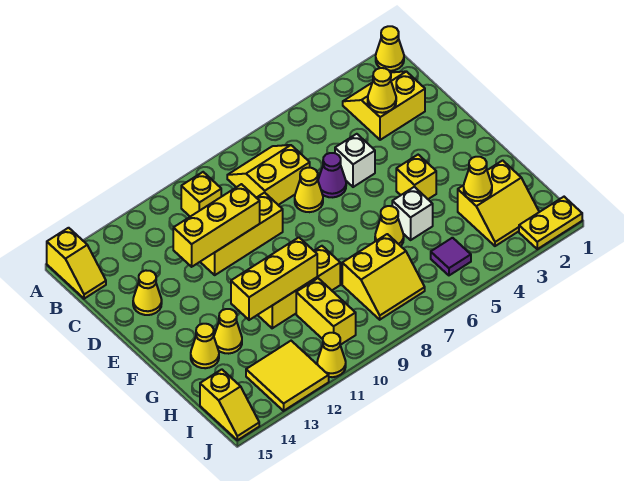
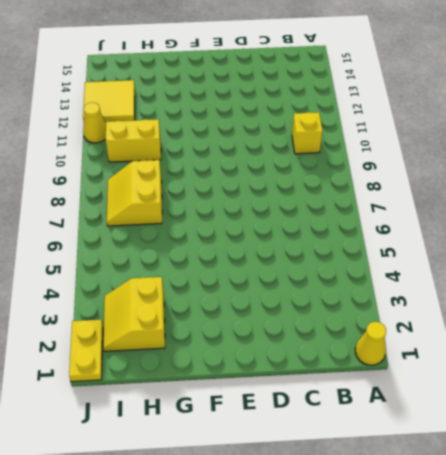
none -> yellow 1x2 slope [47,228,106,299]
none -> yellow 2x2 slope [343,71,425,140]
none -> yellow 2x2 slope [227,145,310,205]

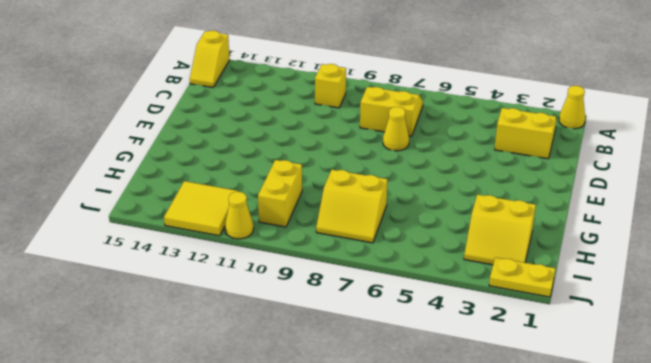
none -> white 1x1 brick [335,134,375,187]
none -> purple 1x1 cone [318,153,346,197]
none -> yellow 1x3 brick [201,192,283,275]

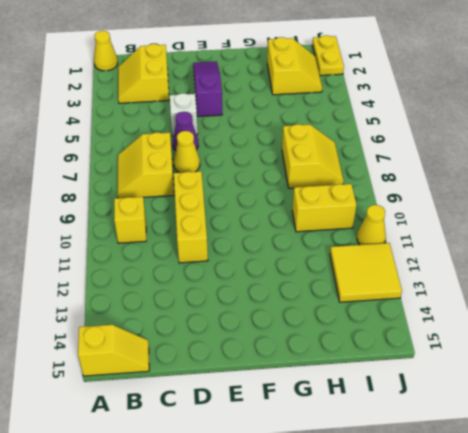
purple 1x3 slope [193,61,222,116] -> none
none -> yellow 1x1 cone [133,271,162,315]
none -> yellow 1x1 brick [396,155,436,199]
none -> white 1x1 brick [392,187,433,240]

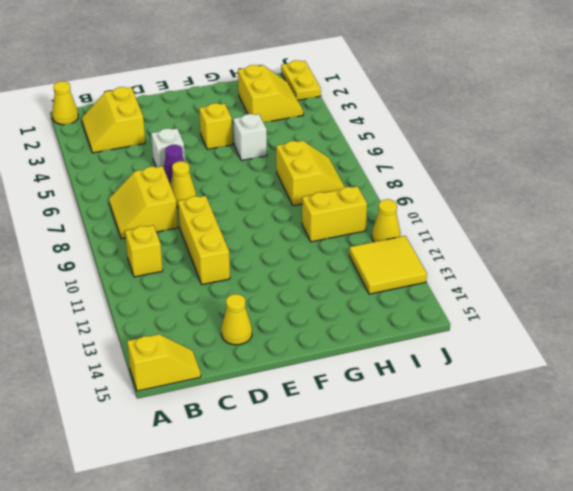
none -> yellow 1x1 cone [375,206,404,246]
none -> yellow 1x3 brick [258,246,340,328]
none -> yellow 1x1 cone [214,309,242,354]

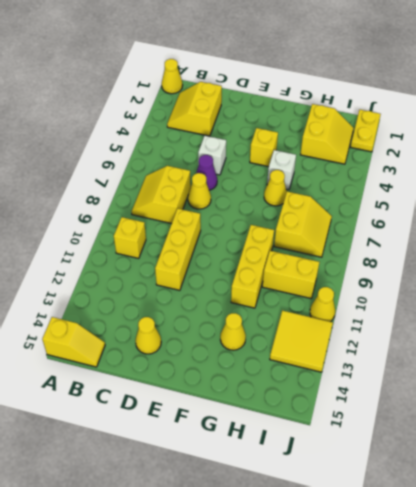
none -> yellow 1x1 cone [191,324,219,368]
none -> purple 1x1 tile [431,238,471,275]
none -> yellow 1x2 slope [200,369,259,440]

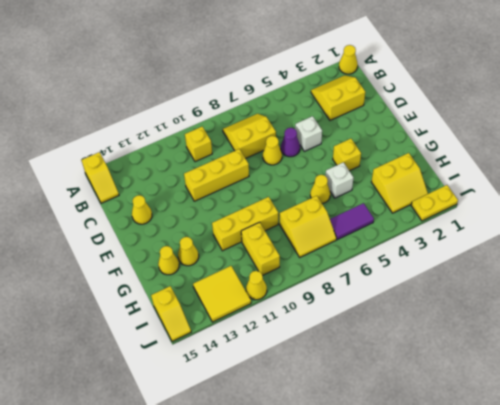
purple 1x2 tile [330,203,374,240] -> purple 1x1 tile [431,238,471,275]
none -> yellow 1x1 cone [368,68,396,113]
none -> yellow 1x3 brick [173,184,260,267]
none -> yellow 1x3 brick [231,237,317,320]

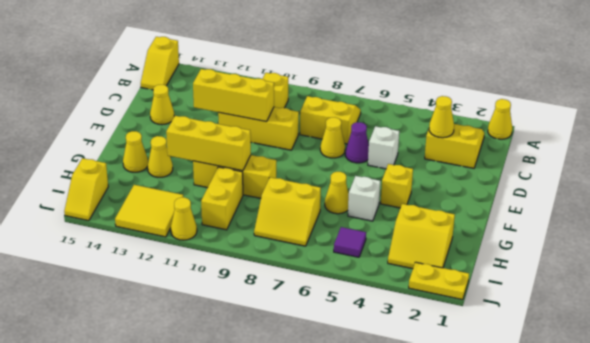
none -> yellow 1x1 cone [464,157,492,201]

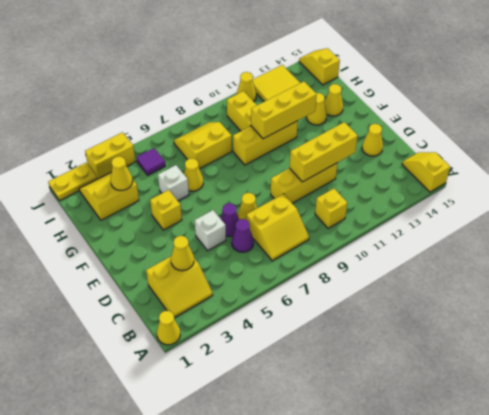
purple 1x1 cone [232,219,254,252] -> none
yellow 1x2 brick [85,132,136,179] -> none

